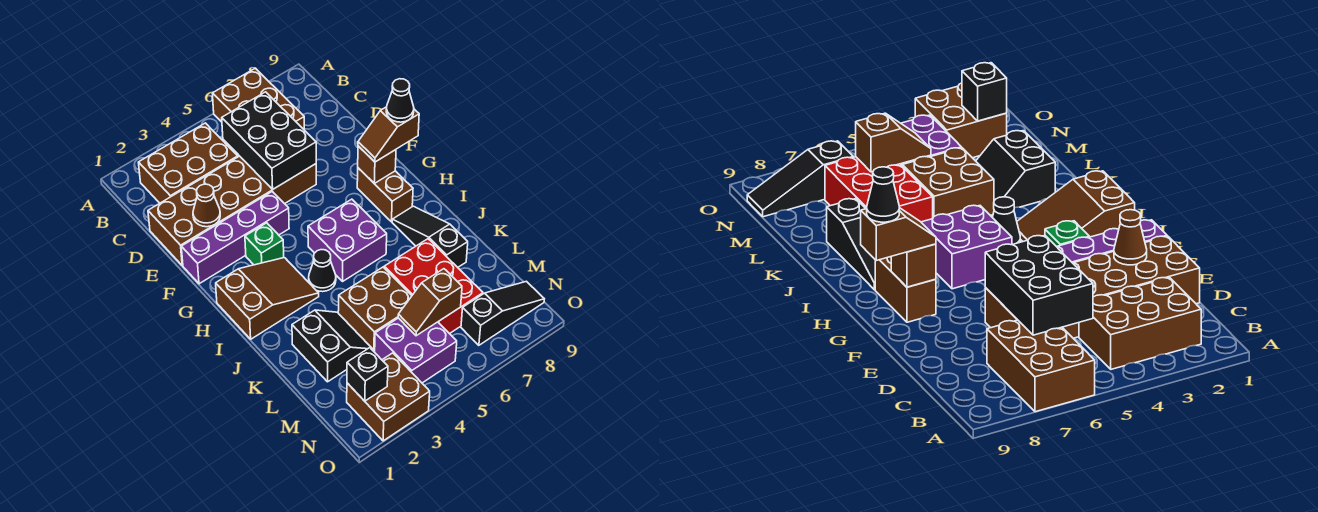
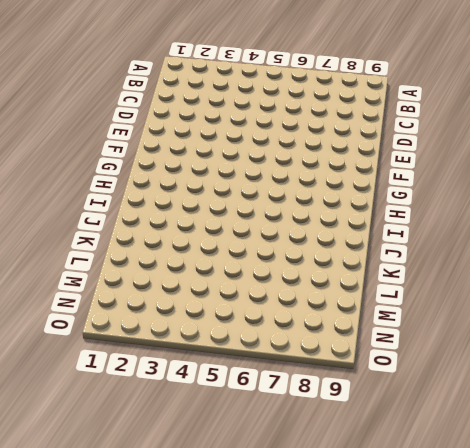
none -> brown 2x3 brick [212,68,304,129]
none -> brown 2x3 brick [138,123,238,203]
none -> brown 2x6 brick [148,156,316,266]

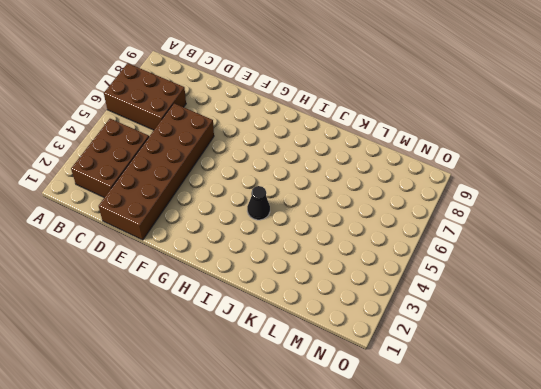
none -> purple 1x4 brick [181,191,289,284]
none -> green 1x1 brick [245,223,284,265]
none -> brown 1x2 brick [357,168,413,222]

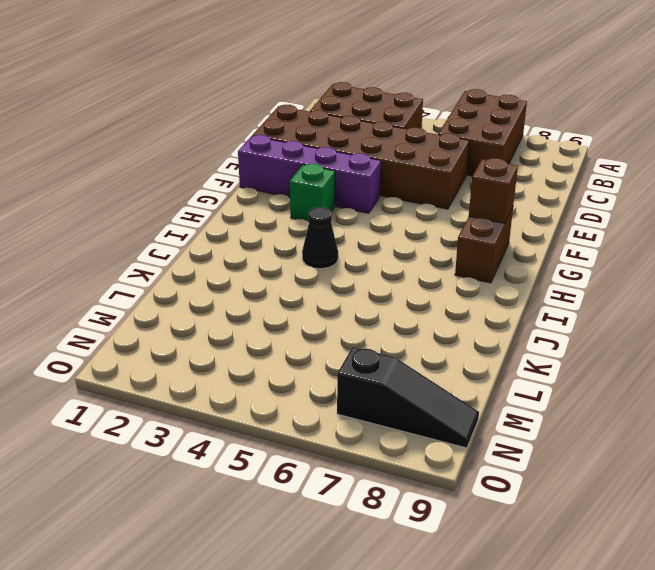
none -> brown 2x3 slope [216,258,319,339]
none -> purple 2x2 brick [308,199,387,281]
none -> black 1x3 slope [392,206,468,267]

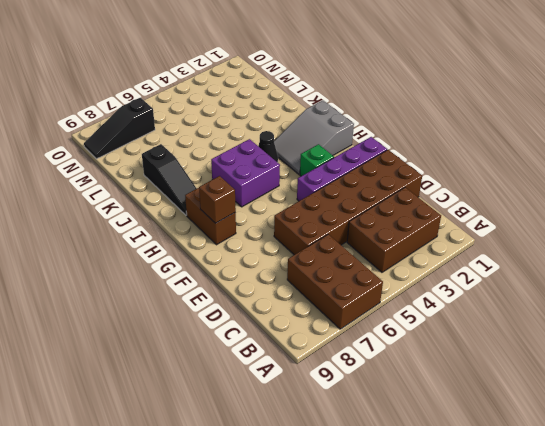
grey 2x3 slope [274,101,354,174] -> brown 2x3 slope [216,258,319,339]
none -> black 2x2 slope [292,310,373,382]
none -> brown 2x2 brick [338,267,412,352]
none -> red 2x3 brick [384,239,483,334]

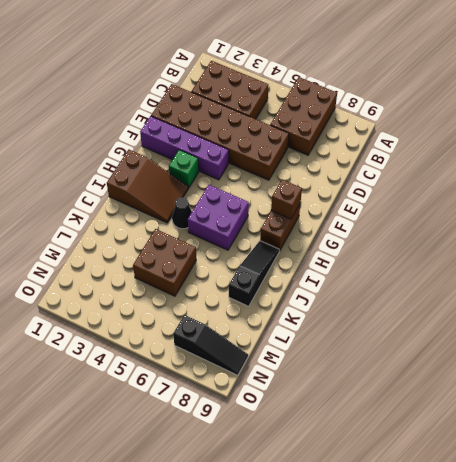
none -> black 2x2 slope [292,310,373,382]
none -> red 2x3 brick [384,239,483,334]
none -> purple 2x2 brick [375,318,457,383]

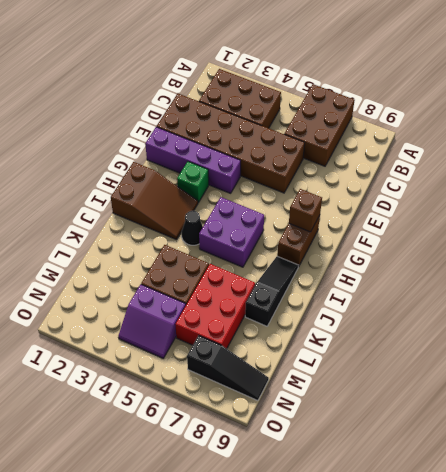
purple 2x2 slope [118,285,186,358] -> purple 2x2 brick [375,318,457,383]
none -> black 2x2 slope [292,310,373,382]
none -> brown 2x2 brick [347,353,430,441]
none -> black 2x3 brick [222,92,316,189]

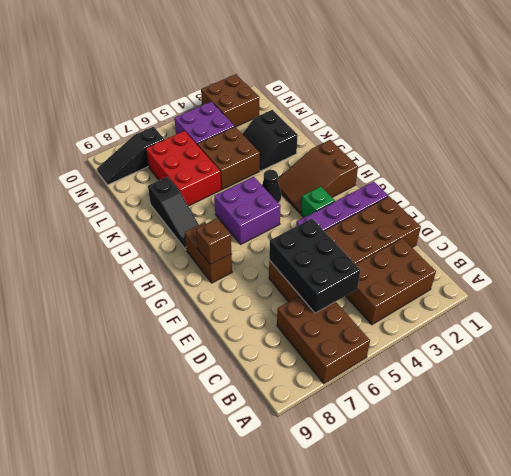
none -> brown 1x1 cone [193,184,220,227]
none -> brown 1x2 slope [398,269,462,336]
none -> black 1x1 brick [347,348,388,401]

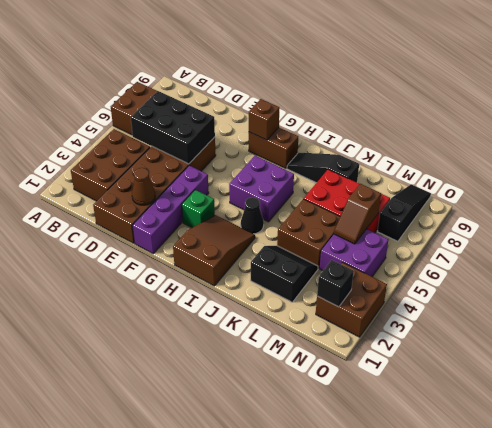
none -> brown 1x2 slope [358,107,419,162]
none -> black 1x1 cone [386,79,414,122]

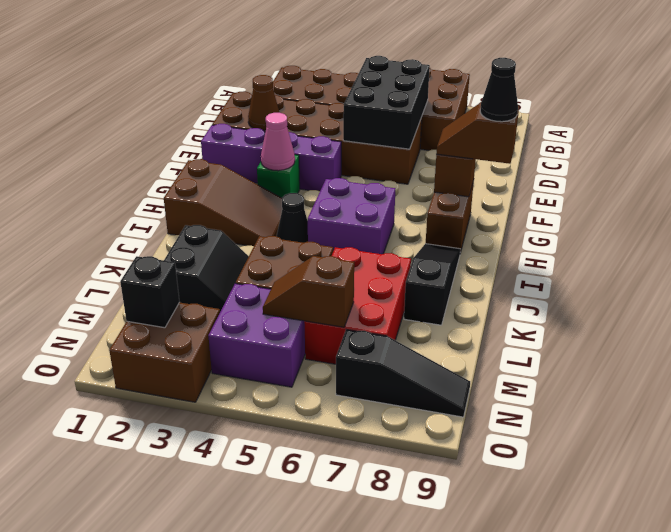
pink 1x1 cone [261,113,295,171] -> none

